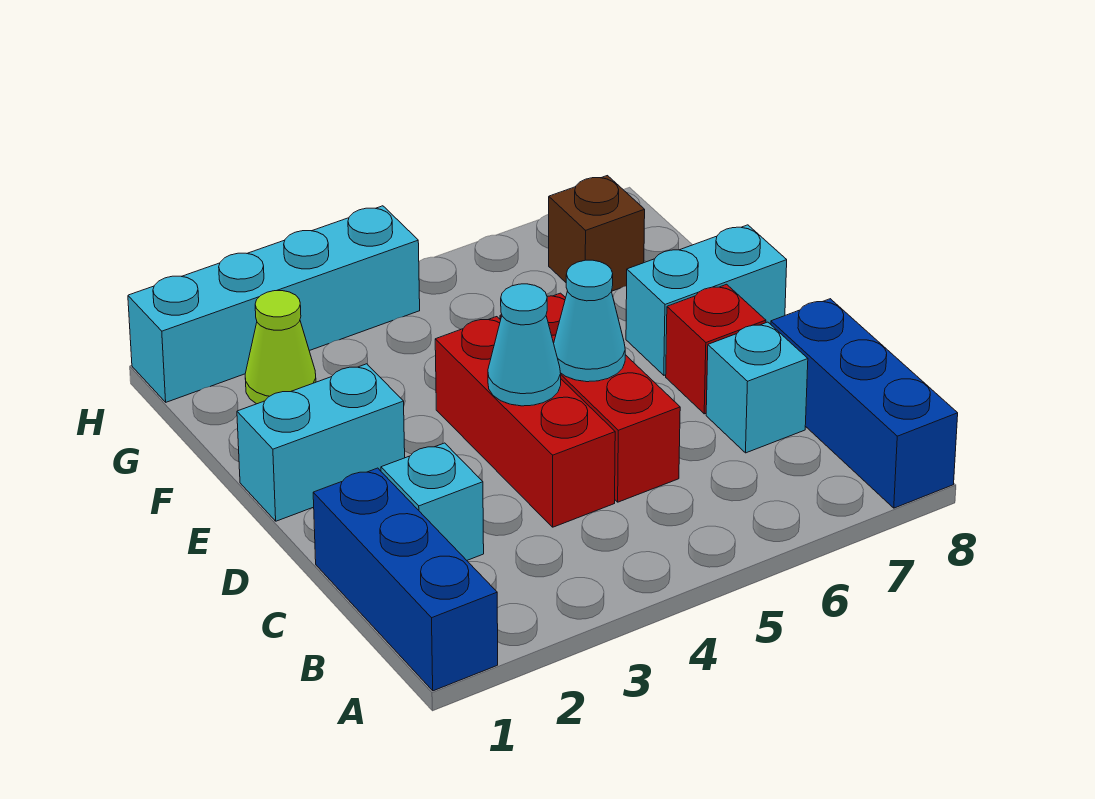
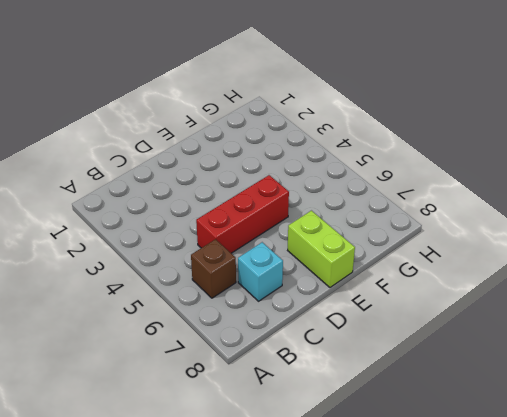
brown 1x1 brick [191,239,236,298] -> brown 1x1 brick moved to [549,176,645,291]
lime 1x2 brick [288,211,355,287] -> cyan 1x2 brick [626,225,787,375]
none -> blue 1x3 brick [313,468,498,691]
none -> blue 1x3 brick [771,299,958,508]
none -> cyan 1x1 brick [381,443,484,560]

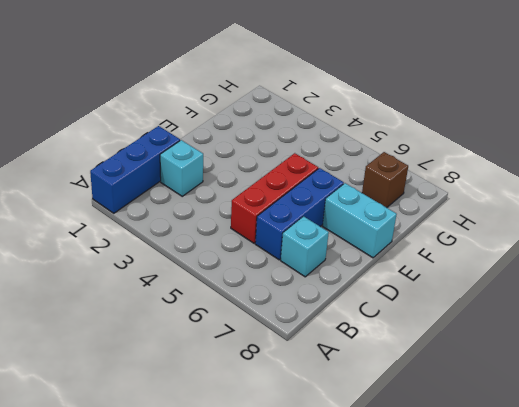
blue 1x3 brick [255,168,344,260] -> blue 1x3 brick moved to [771,299,958,508]
none -> red 1x3 brick [435,317,615,527]
none -> red 1x1 brick [666,284,766,414]
none -> cyan 1x2 brick [237,364,405,521]

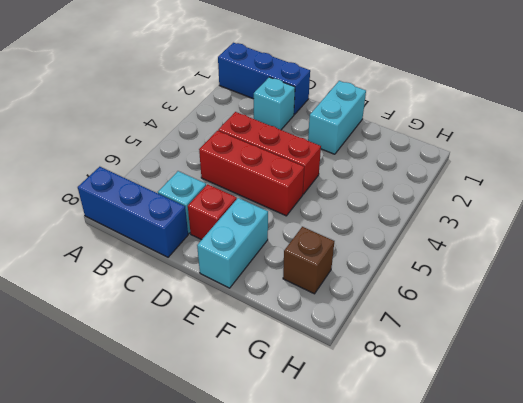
none -> lime 1x1 cone [245,291,316,404]
none -> cyan 1x4 brick [128,206,420,402]
none -> cyan 1x1 cone [488,284,561,406]

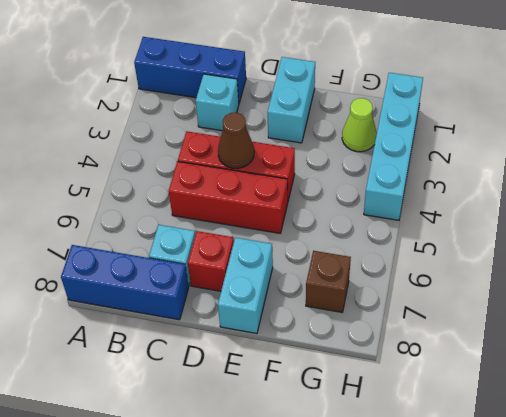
brown 1x1 cone [218,113,254,169] -> cyan 1x1 cone [488,284,561,406]
none -> cyan 1x1 cone [554,260,625,382]

